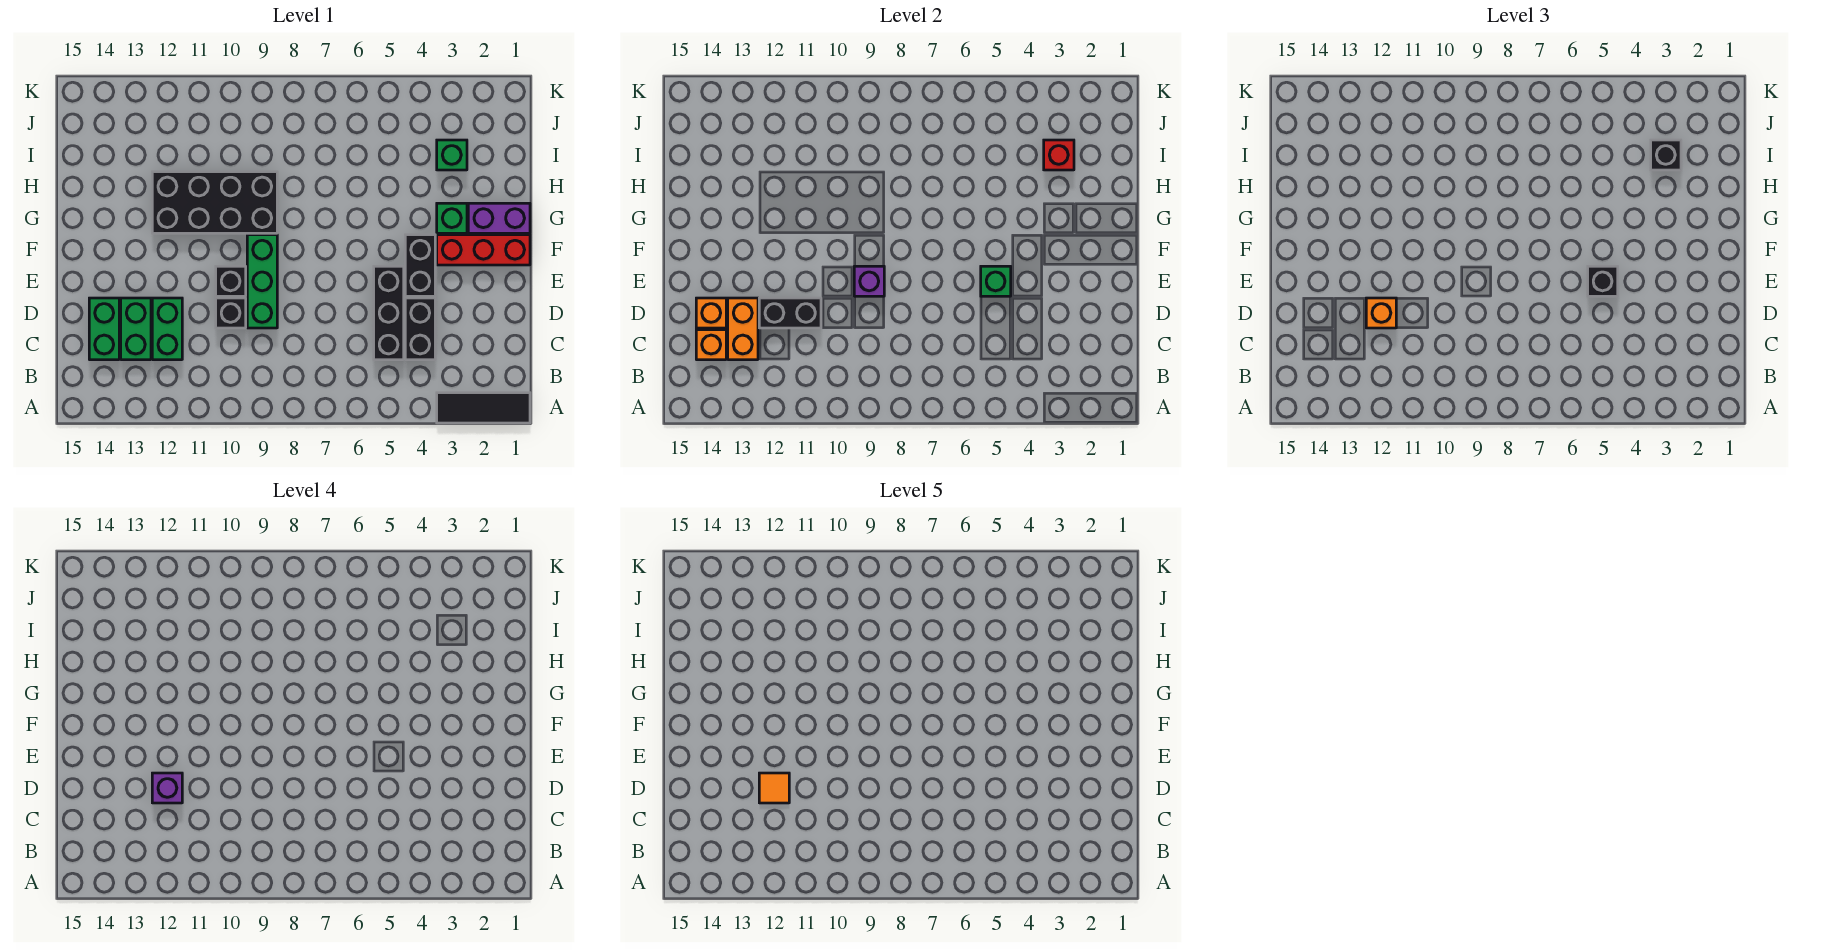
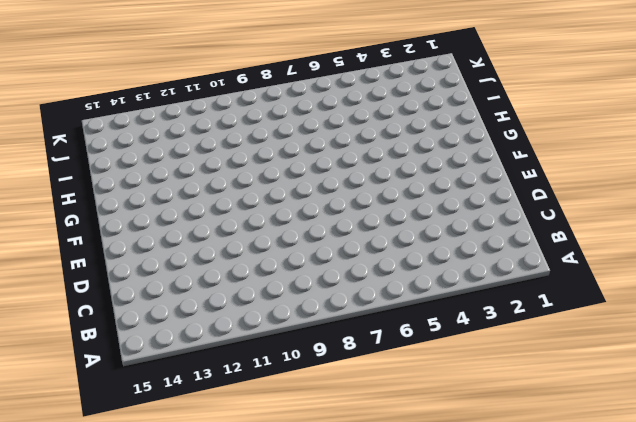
none -> black 1x3 tile [437,393,530,423]
none -> black 1x2 brick [405,298,435,360]
none -> black 1x3 brick [374,266,404,360]

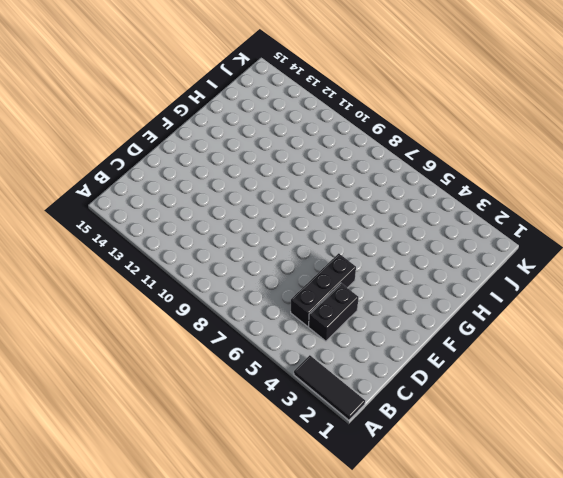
none -> green 1x2 brick [152,298,182,360]
none -> green 1x2 brick [121,298,151,360]
none -> green 1x2 brick [89,298,119,360]

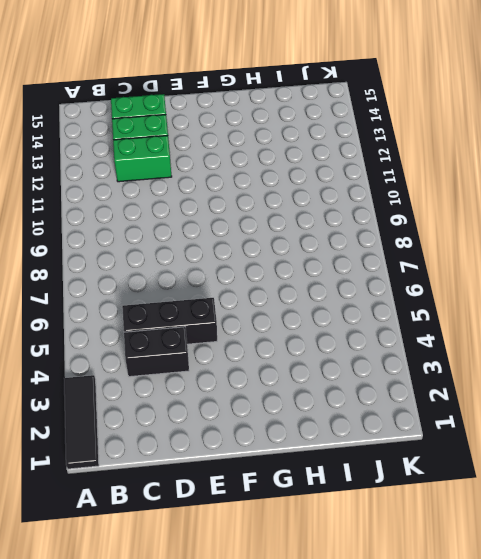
none -> green 1x3 brick [247,235,277,328]
none -> black 1x1 brick [216,298,246,328]
none -> black 1x2 brick [405,235,435,296]

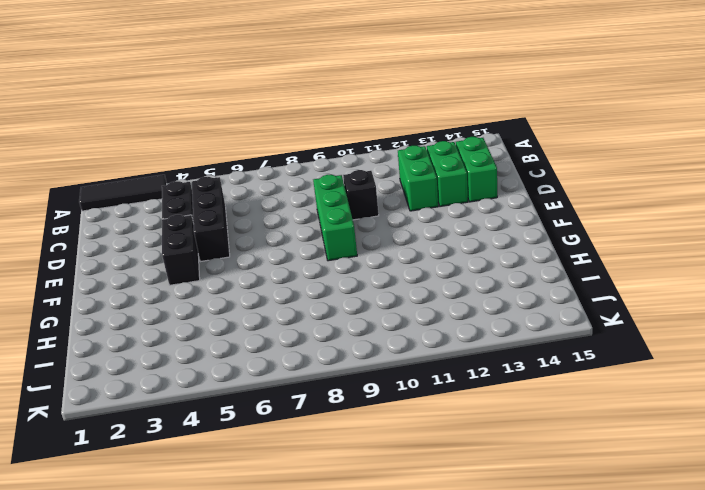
none -> black 1x1 brick [216,266,246,296]
none -> red 1x3 brick [437,235,530,265]
none -> purple 1x2 brick [468,203,530,233]

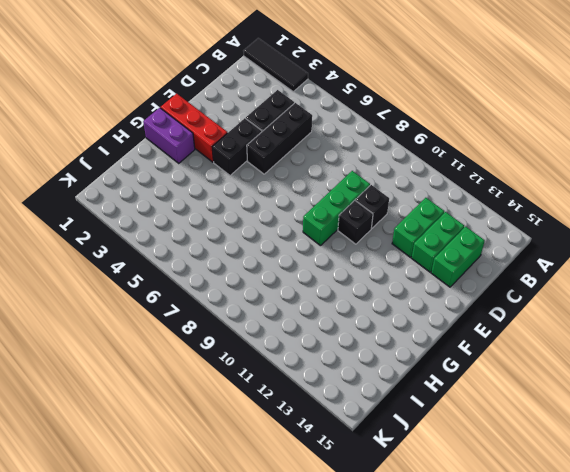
none -> green 1x1 brick [437,203,467,233]
none -> black 2x4 brick [152,172,277,233]
none -> green 1x1 brick [437,140,467,170]

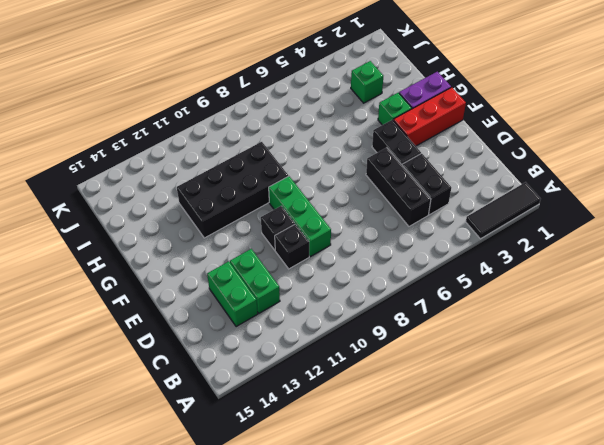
none -> green 1x2 brick [89,298,119,360]
none -> orange 1x2 brick [728,298,758,360]
none -> orange 1x1 brick [696,330,726,360]

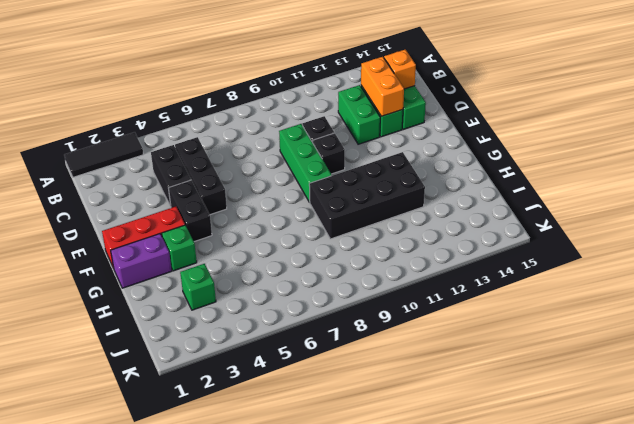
none -> black 1x2 brick [759,298,821,328]
none -> orange 1x1 brick [696,298,726,328]
none -> green 1x1 brick [981,266,1011,296]

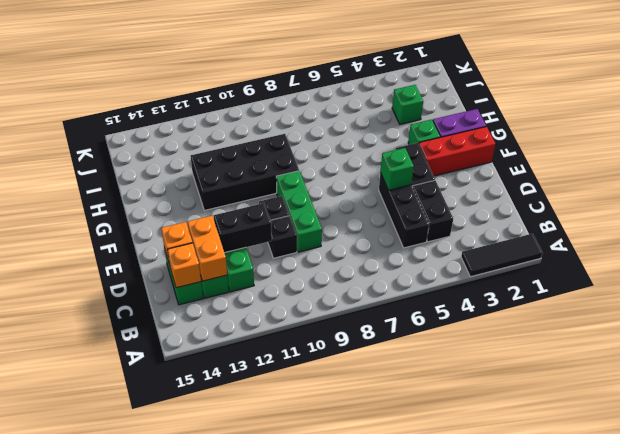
none -> purple 1x1 brick [854,266,884,296]
none -> red 1x1 brick [1044,140,1074,170]
none -> orange 1x1 brick [1366,298,1396,328]

